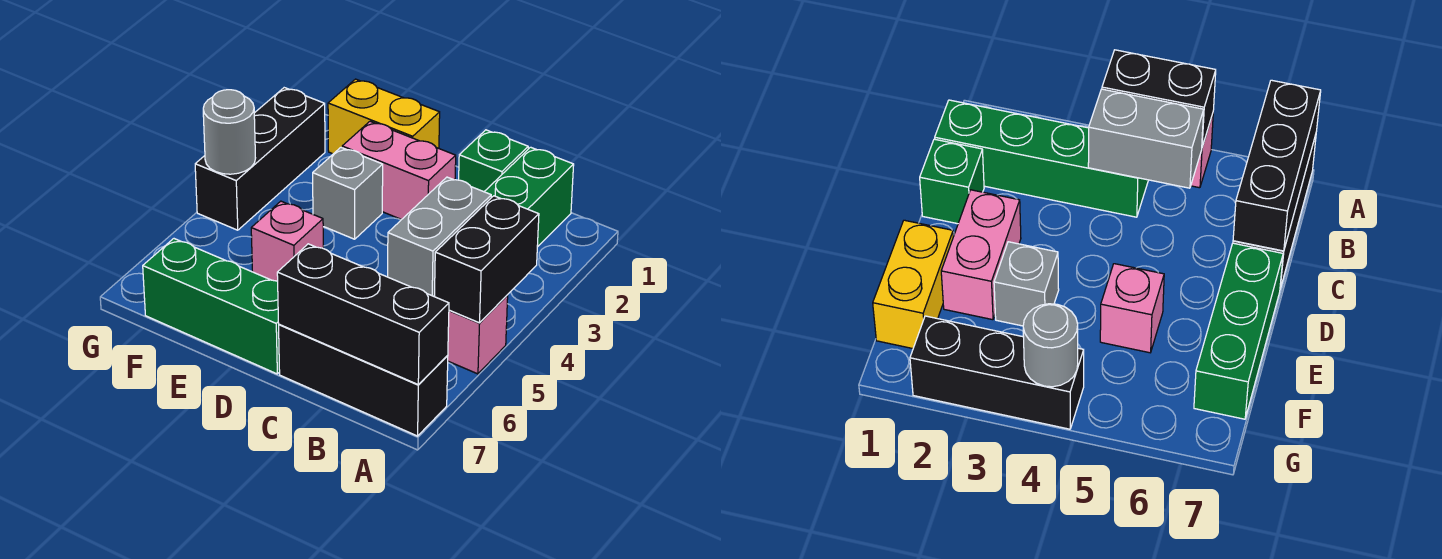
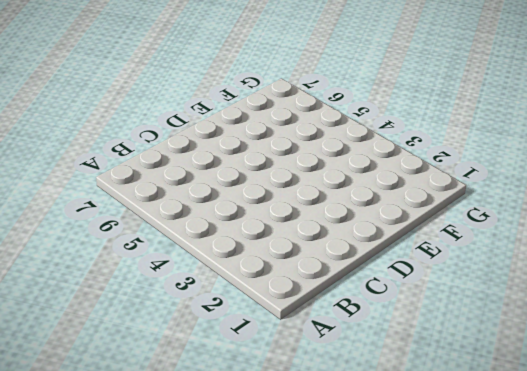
none -> pink 1x1 brick [448,295,508,374]
none -> black 1x3 brick [279,324,448,436]
none -> green 1x4 brick [484,147,574,247]

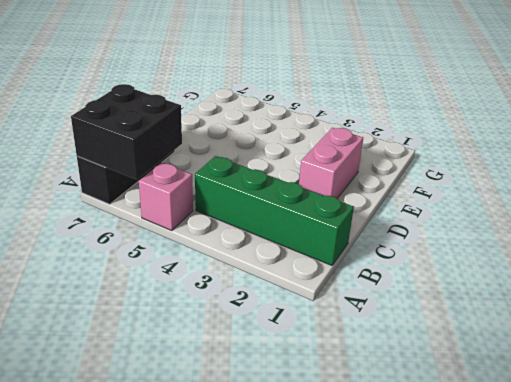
black 2x2 brick [71,84,182,180] -> black 1x3 brick [277,244,449,384]
none -> green 1x1 brick [459,130,528,192]
none -> green 1x3 brick [143,239,280,374]
none -> yellow 1x2 brick [328,79,440,154]

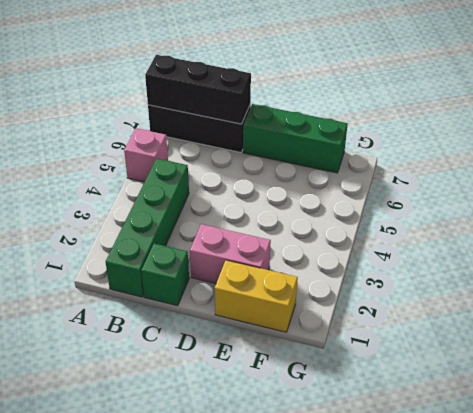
none -> grey 1x1 brick [313,148,383,239]
none -> pink 1x1 brick [251,201,323,281]
none -> black 1x3 brick [195,88,325,230]

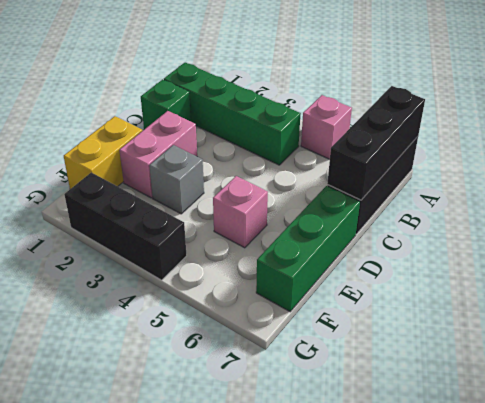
none -> black 1x2 brick [434,196,539,323]
none -> grey 1x2 brick [388,177,491,296]
none -> grey 1x1 round brick [203,90,255,174]

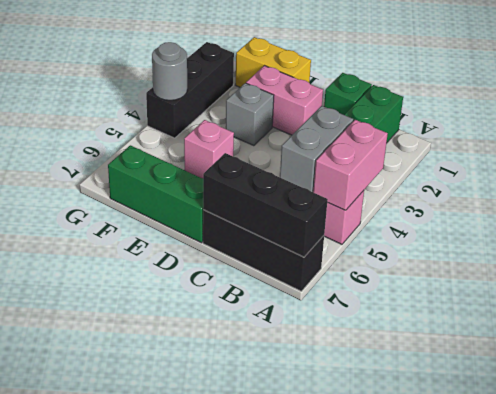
pink 1x2 brick [313,120,388,210] -> black 1x2 brick [434,196,539,323]

